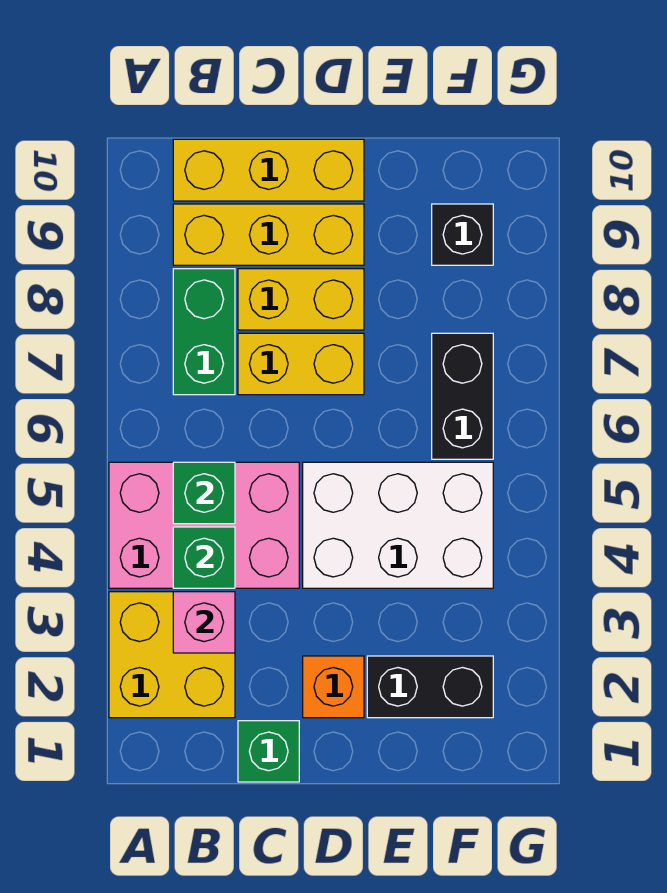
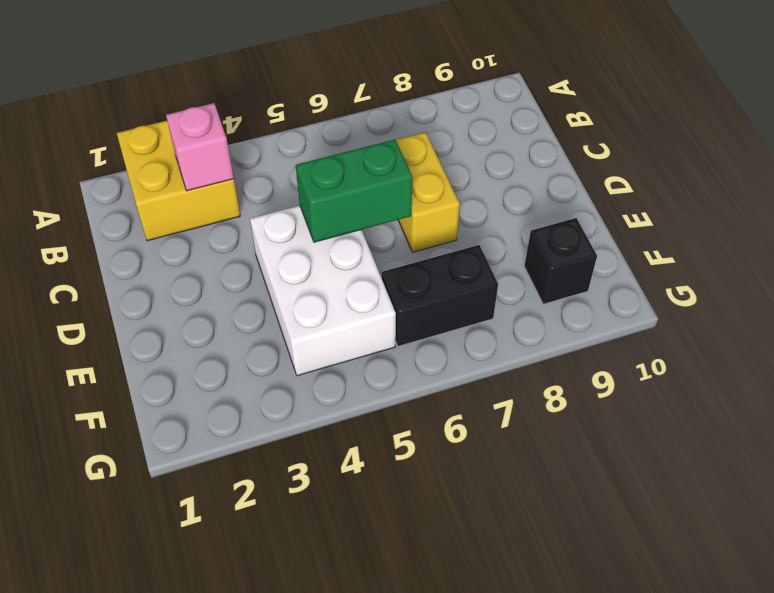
green 1x2 brick [296,140,412,242] -> green 1x2 brick moved to [173,269,235,395]
none -> pink 2x3 brick [109,462,299,588]
none -> yellow 1x3 brick [173,204,364,265]
none -> yellow 1x3 brick [173,139,364,201]

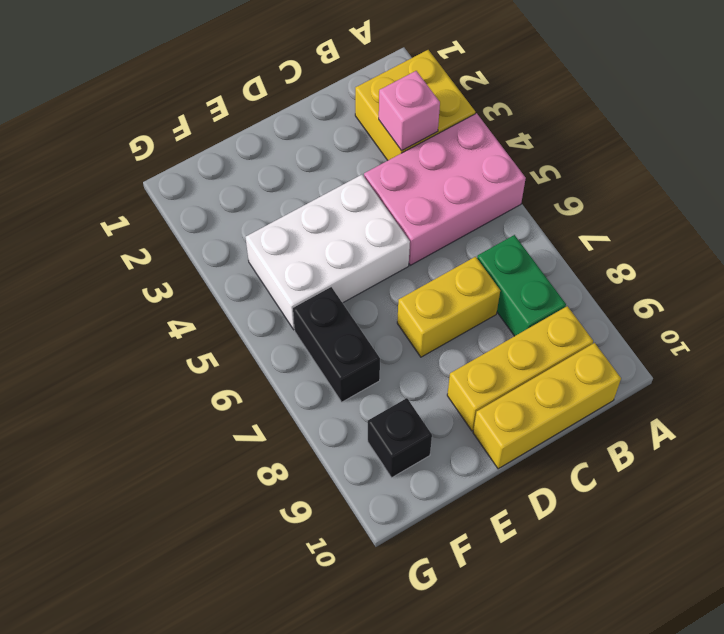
none -> green 1x1 brick [238,721,299,782]
none -> yellow 1x2 brick [238,269,364,330]
none -> orange 1x1 brick [303,656,364,718]

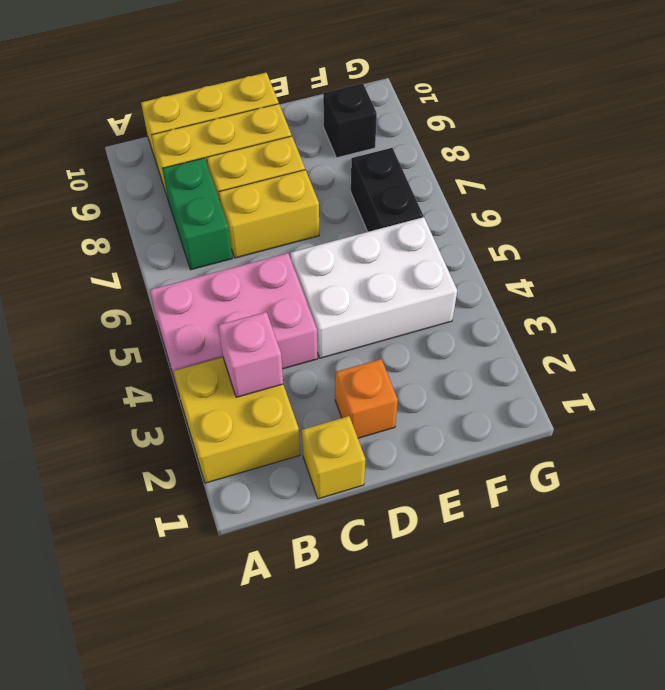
yellow 1x1 brick [302,416,365,499] -> green 1x1 brick [238,721,299,782]
none -> black 1x2 brick [367,656,493,718]
none -> green 1x1 brick [173,527,235,588]
none -> green 1x1 brick [173,462,235,524]

